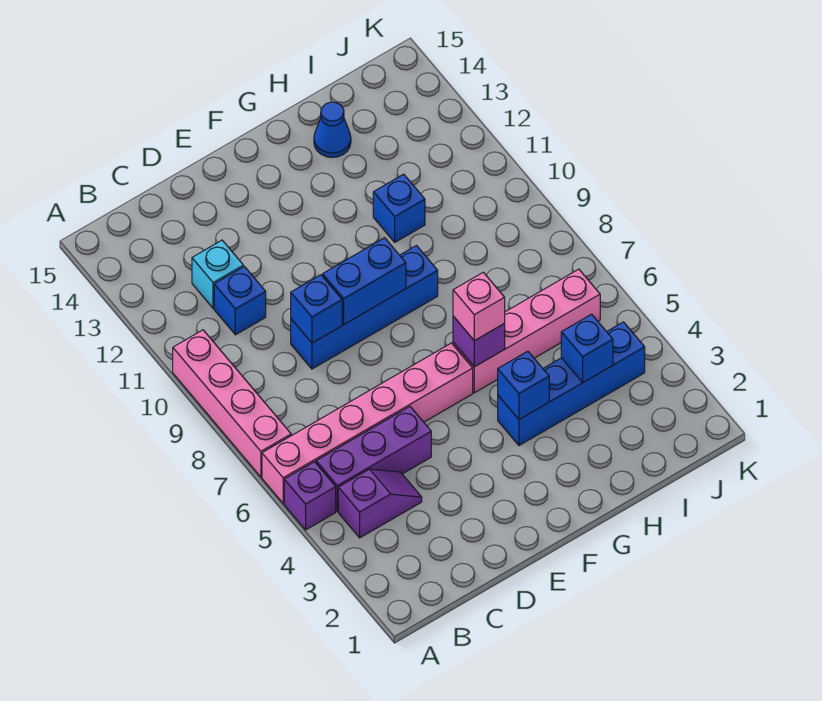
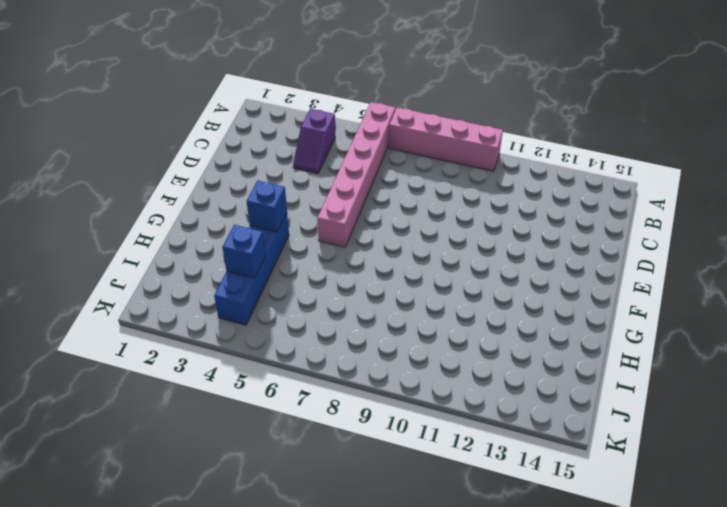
none -> purple 1x1 brick [284,462,336,530]
none -> purple 1x3 brick [316,407,431,511]
none -> blue 1x1 brick [214,267,266,335]

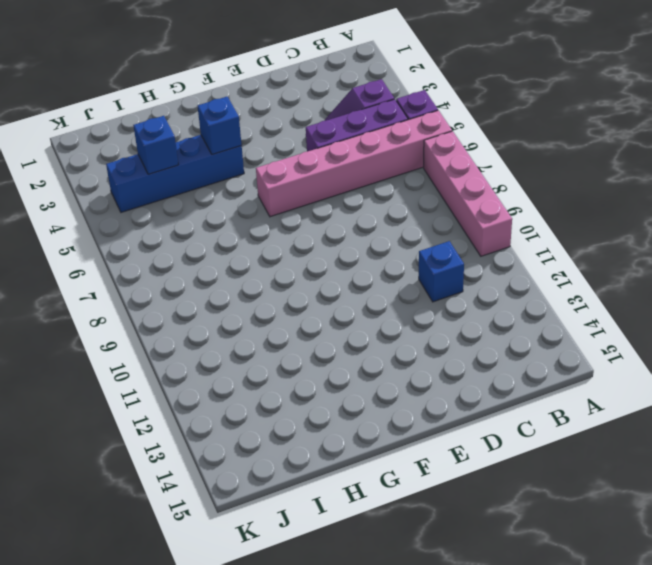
none -> cyan 1x1 brick [192,240,243,308]
none -> blue 1x4 brick [291,246,438,369]
none -> pink 1x4 brick [453,269,600,393]

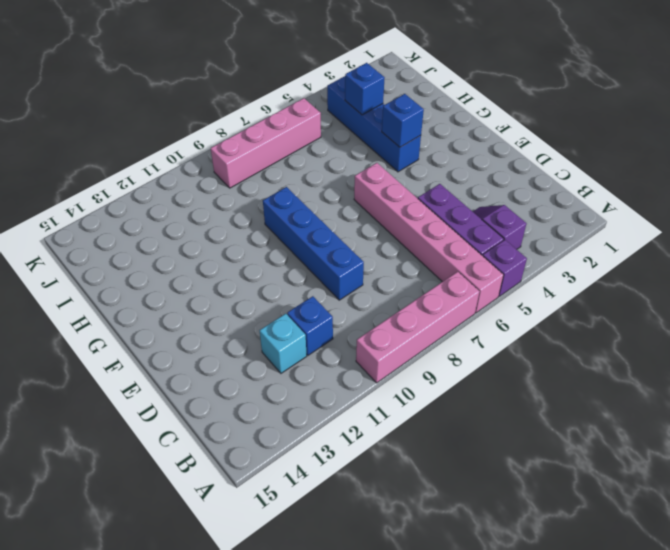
pink 1x4 brick [211,98,321,188] -> pink 1x4 brick turned to [453,269,600,393]
none -> blue 1x1 brick [373,174,425,242]
none -> blue 1x1 cone [314,102,351,157]
none -> blue 1x1 brick [291,275,342,343]

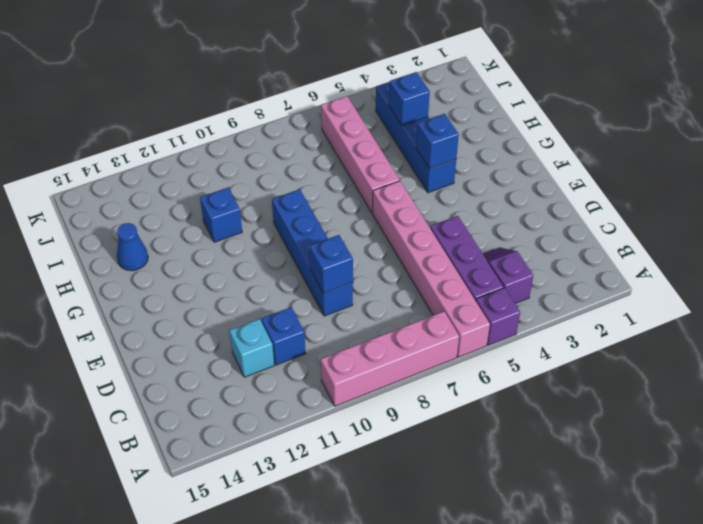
none -> blue 1x2 brick [323,238,406,324]
none -> purple 1x1 brick [453,316,505,367]
none -> pink 1x1 brick [453,272,505,341]

